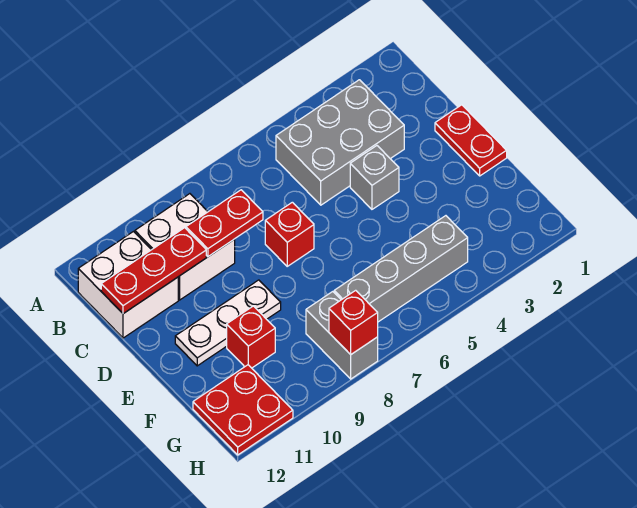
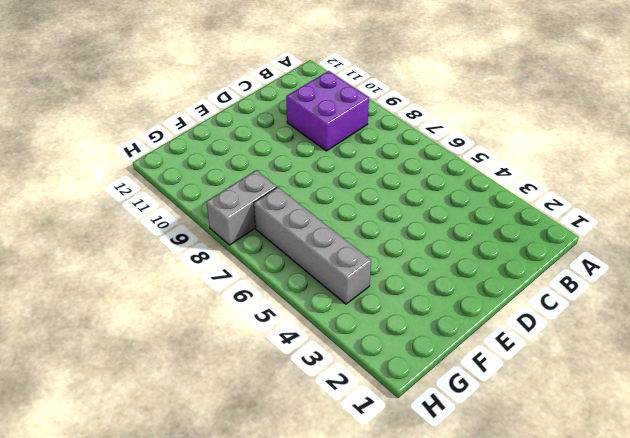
purple 2x2 brick [286,71,369,151] -> white 2x2 brick [135,194,235,300]
none -> grey 2x3 brick [276,80,404,205]
none -> white 2x2 brick [78,232,178,338]
none -> red 1x2 plate [435,105,507,176]

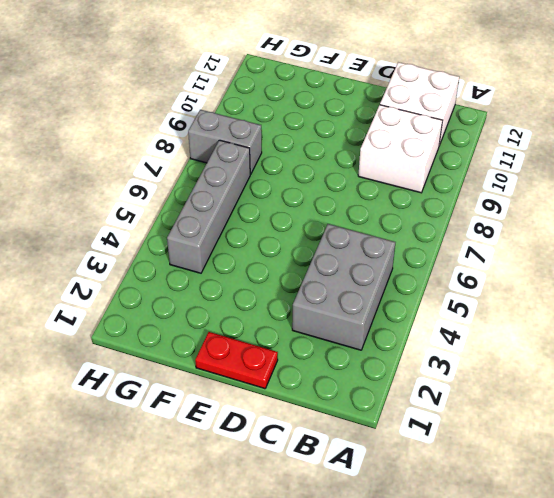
none -> grey 1x1 brick [350,146,399,209]
none -> red 1x1 brick [265,202,314,266]
none -> white 1x3 plate [175,280,281,366]

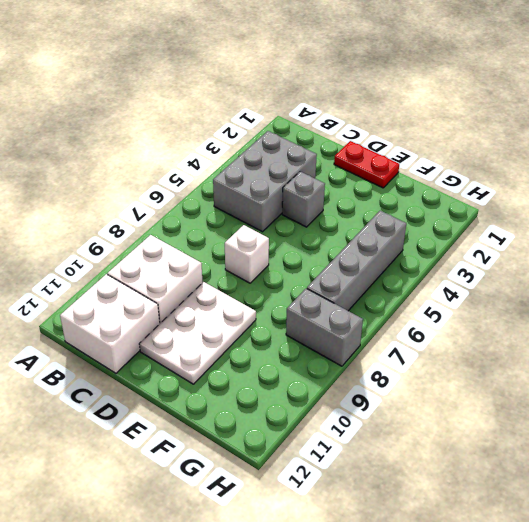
white 1x1 brick [225,225,269,283] -> red 1x1 brick [265,202,314,266]
white 2x3 plate [139,282,256,384] -> white 1x3 plate [175,280,281,366]
none -> red 1x1 brick [227,306,275,368]
none -> red 2x2 plate [193,365,293,455]
none -> red 1x2 plate [186,190,263,257]

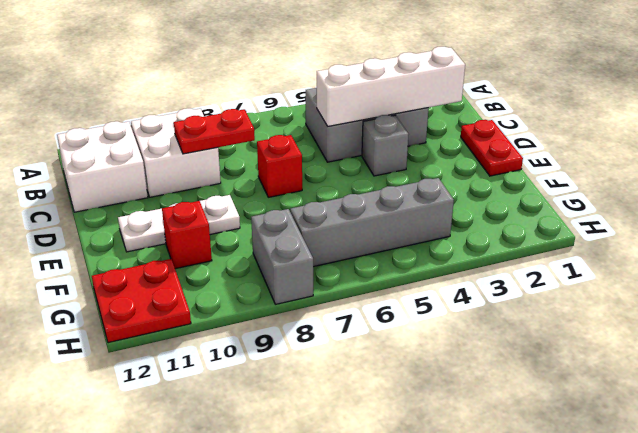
white 1x4 brick [316,47,465,126] -> none
none -> red 1x3 plate [101,228,206,314]
none -> red 1x1 brick [329,290,378,355]

